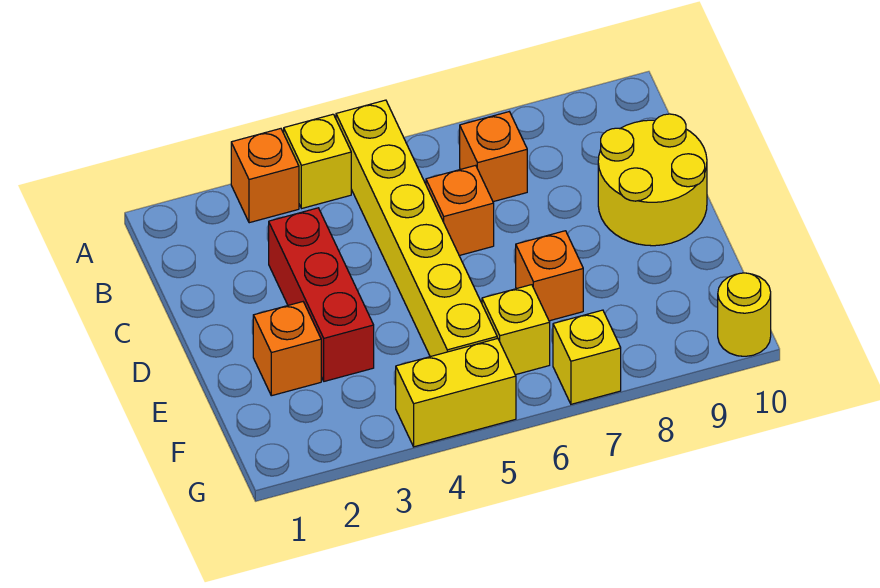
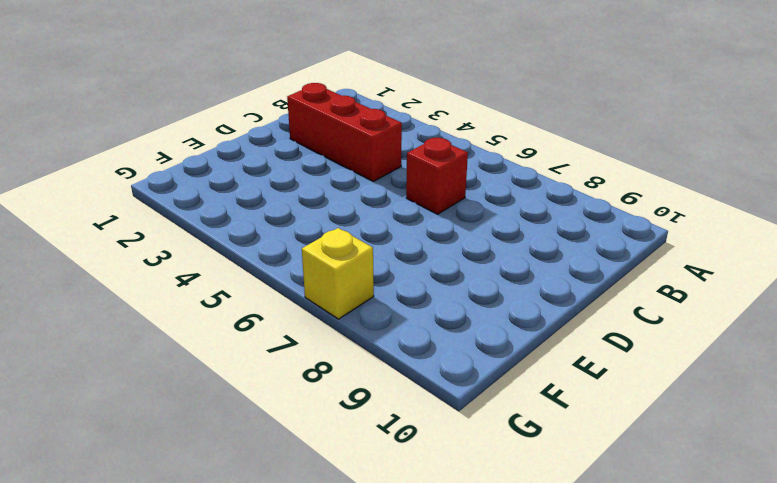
red 1x3 brick [287,83,402,181] -> red 1x3 brick turned to [269,208,374,381]
red 1x1 brick [406,138,468,214] -> orange 1x1 brick [426,165,494,256]
none -> orange 1x1 brick [231,129,299,223]
none -> yellow 1x1 brick [284,114,351,208]
none -> yellow 1x6 brick [336,100,497,357]

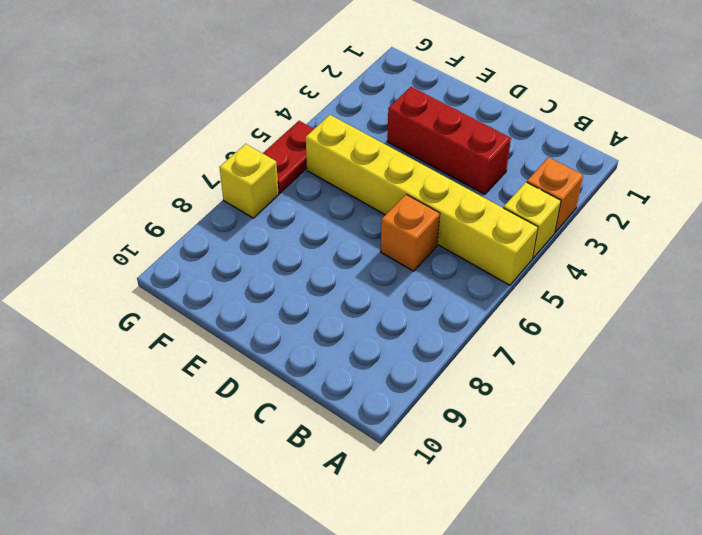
red 1x2 plate [263,121,314,193] -> yellow 1x2 brick [396,338,516,447]
none -> orange 1x1 brick [460,112,527,202]
none -> yellow 2x2 round brick [598,114,707,246]
none -> orange 1x1 brick [253,302,321,396]

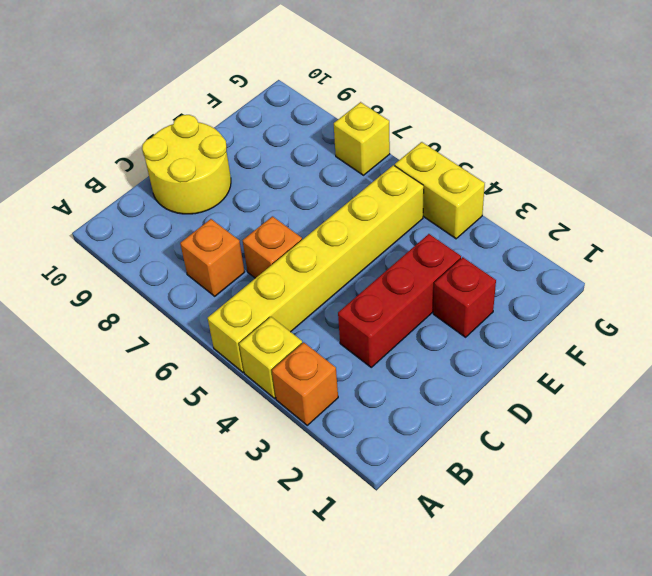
red 1x1 brick [433,257,496,337] -> orange 1x1 brick [253,302,321,396]
none -> orange 1x1 brick [516,231,583,321]
none -> yellow 1x1 brick [482,285,550,375]
none -> yellow 1x1 round brick [718,273,771,356]

